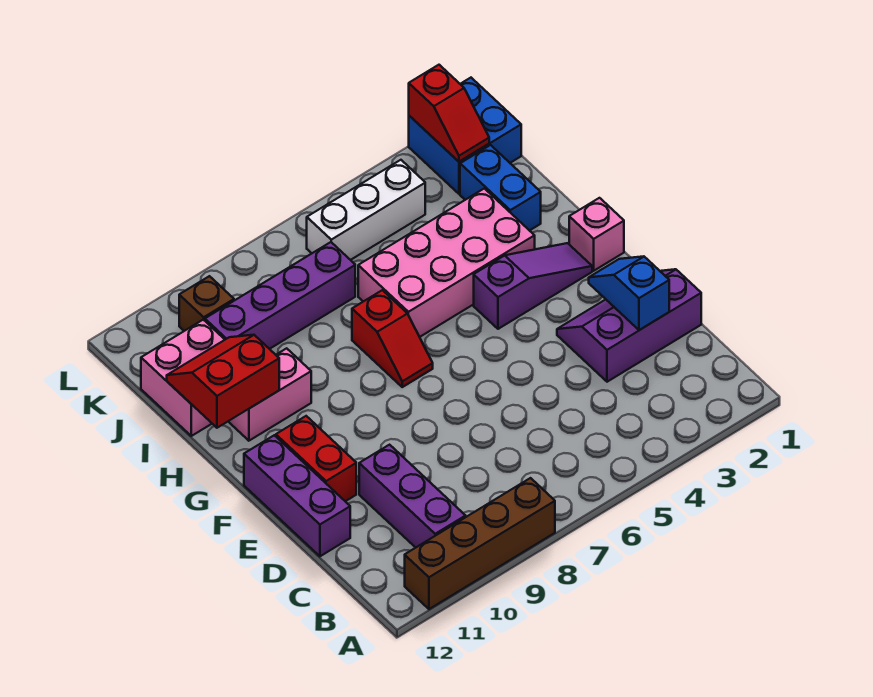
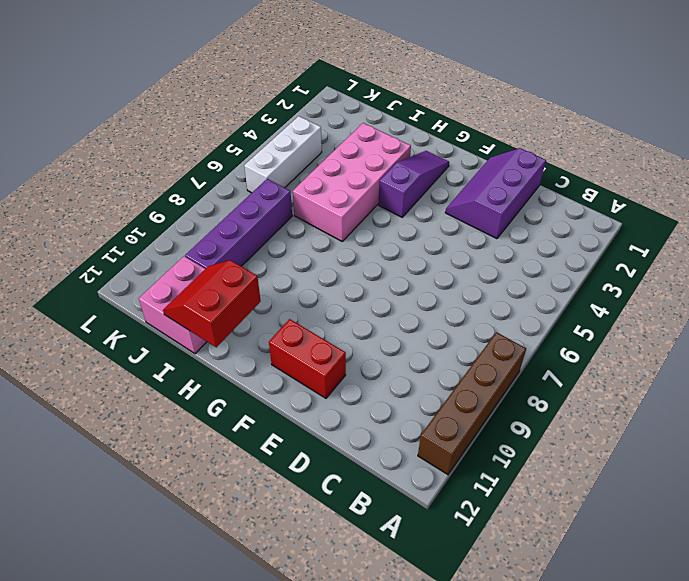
none -> purple 1x3 brick [359,445,466,548]
none -> purple 1x3 brick [244,435,350,556]
none -> pink 1x1 brick [569,198,624,271]

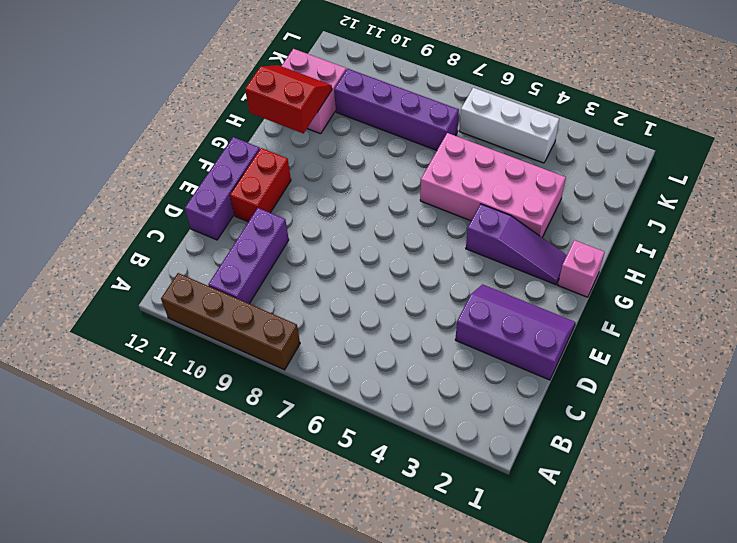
none -> red 1x2 slope [352,290,433,387]
none -> pink 1x2 brick [228,348,311,441]
none -> blue 1x2 brick [460,145,541,231]

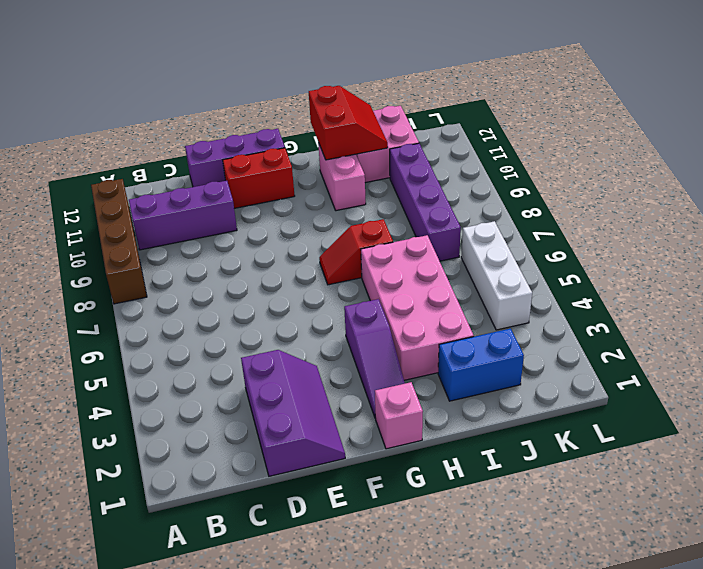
none -> blue 2x2 brick [409,78,521,194]
none -> brown 1x1 brick [179,276,234,331]
none -> blue 1x2 slope [589,256,669,330]

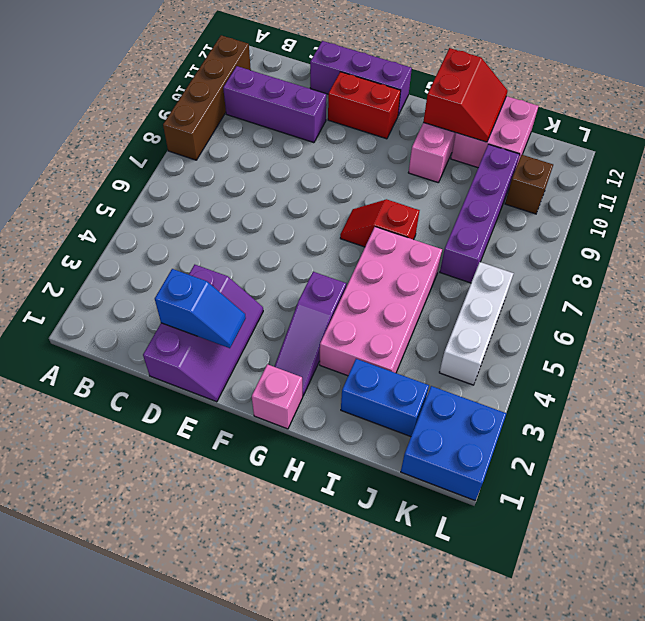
none -> red 1x2 slope [409,65,489,162]

